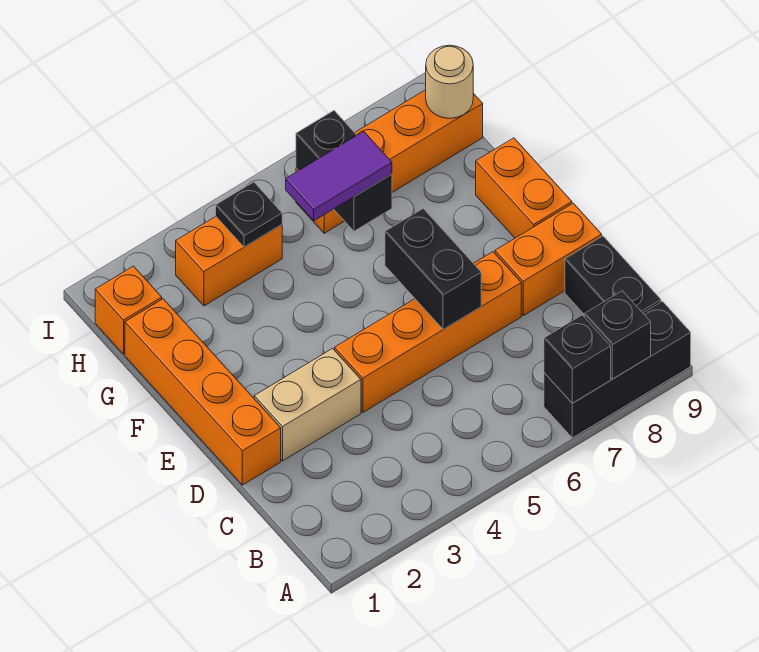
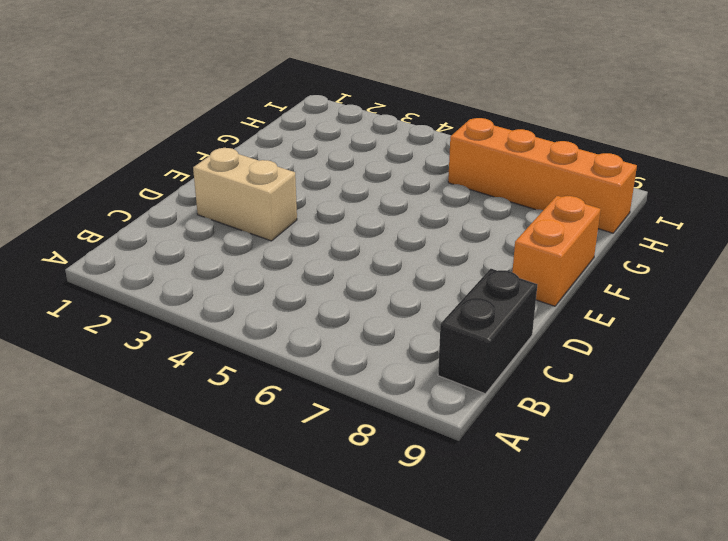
none -> black 1x3 brick [544,301,691,438]
none -> orange 1x4 brick [125,299,281,485]
none -> orange 1x4 brick [335,252,521,412]

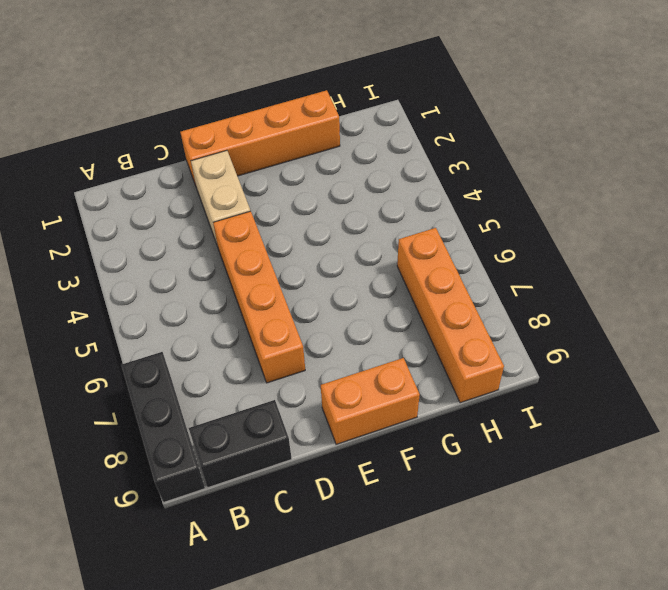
none -> orange 1x2 brick [495,203,602,316]
none -> orange 1x1 brick [95,266,162,354]
none -> orange 1x2 brick [176,217,282,306]

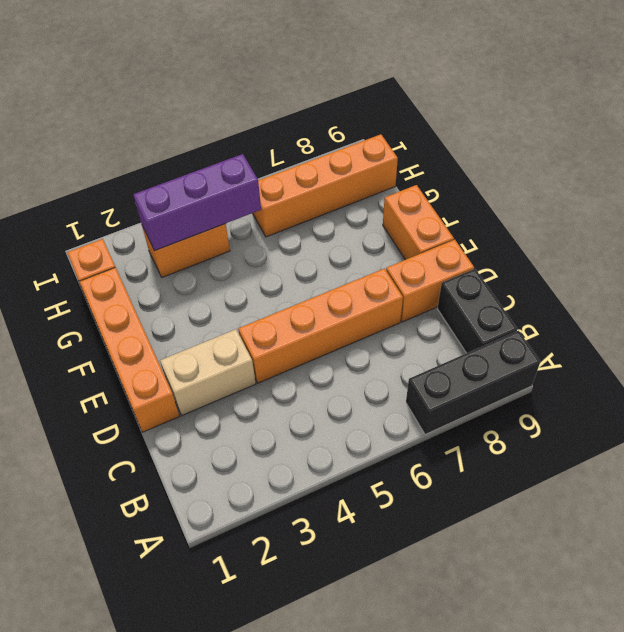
purple 1x3 brick [133,154,261,251] -> black 1x1 plate [216,182,282,247]
none -> black 1x1 brick [544,315,611,403]
none -> black 1x1 brick [584,291,651,379]
none -> black 1x2 brick [385,209,481,329]

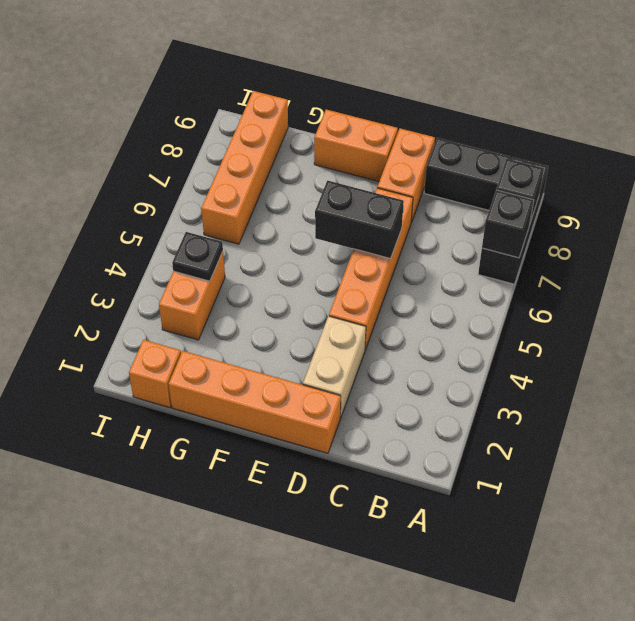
none -> black 1x2 brick [296,111,392,231]
none -> tan 1x1 round brick [426,45,473,118]
none -> purple 1x2 tile [286,132,392,221]

